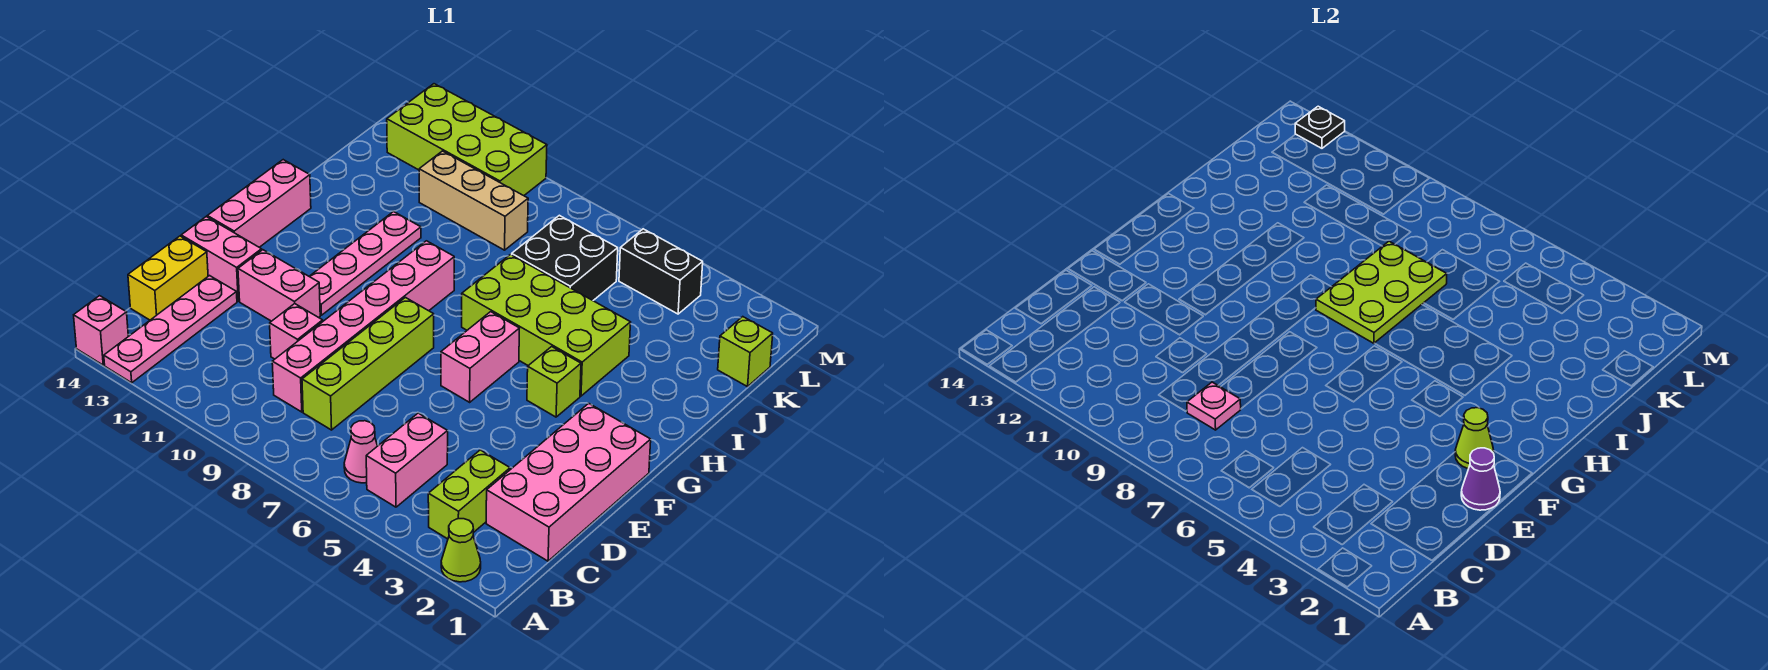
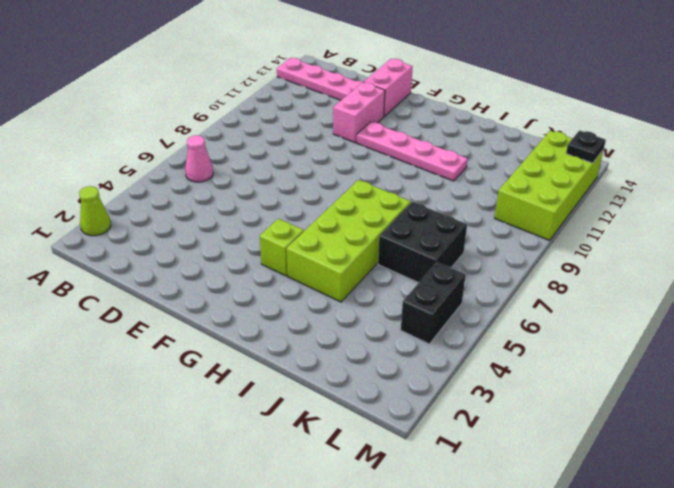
none -> pink 1x1 brick [74,296,128,365]
none -> lime 1x2 brick [428,450,510,539]
none -> pink 1x2 brick [366,413,448,507]

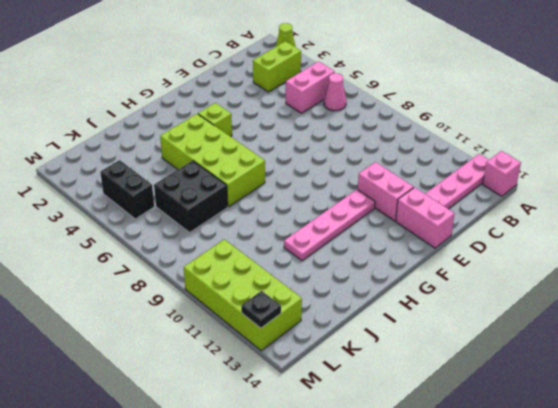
none -> pink 2x4 brick [486,403,651,561]
none -> lime 1x4 brick [302,297,434,430]
none -> pink 1x6 brick [272,241,454,412]

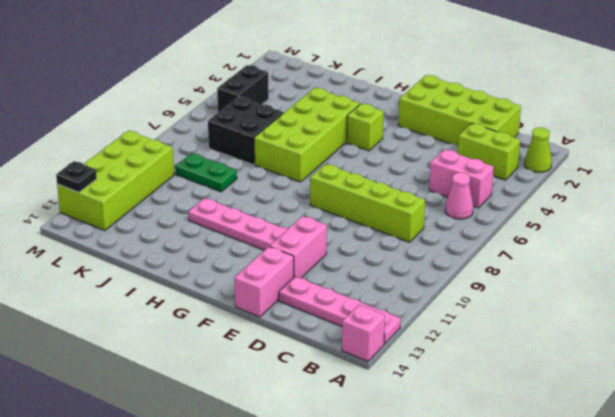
lime 2x4 brick [398,75,521,146] -> pink 2x4 brick [486,403,651,561]
green 1x2 plate [176,153,237,192] -> tan 1x3 brick [419,151,528,250]
none -> pink 1x6 brick [272,241,454,412]
none -> yellow 1x2 brick [128,236,208,320]
none -> pink 1x1 brick [270,304,323,359]

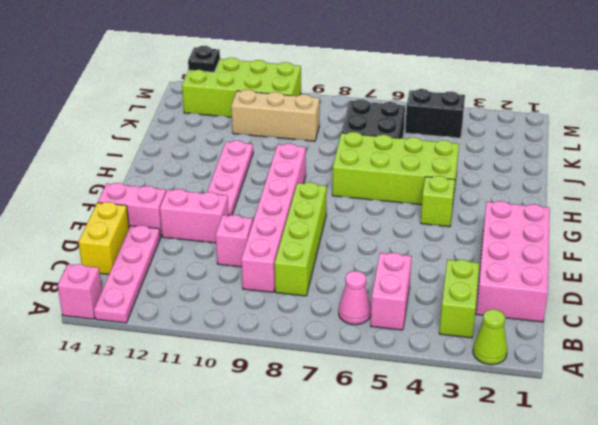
none -> pink 1x2 brick [441,312,519,402]
none -> pink 1x3 brick [207,160,311,247]
none -> lime 1x1 brick [718,317,773,387]

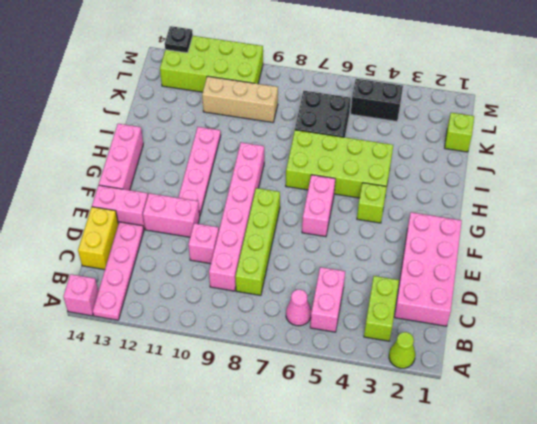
none -> pink 1x1 plate [1187,382,1241,430]
none -> purple 1x1 cone [1461,448,1500,510]
none -> lime 1x1 cone [1455,408,1494,469]

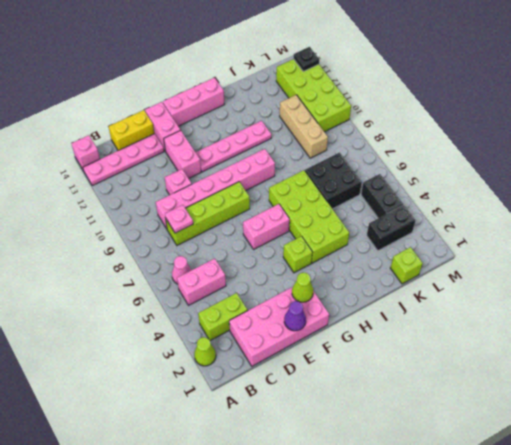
black 1x2 brick [367,205,415,251] -> none
none -> lime 2x3 plate [1316,241,1447,343]

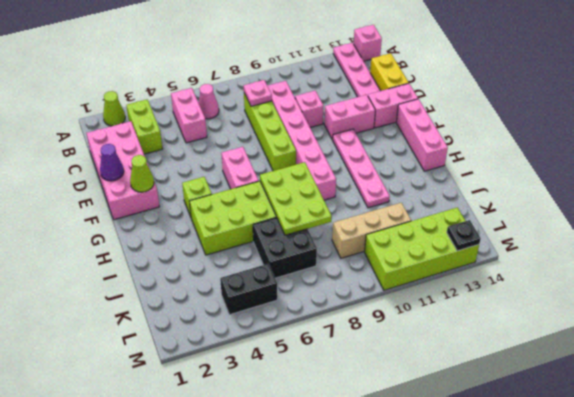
none -> lime 1x1 brick [718,317,773,387]

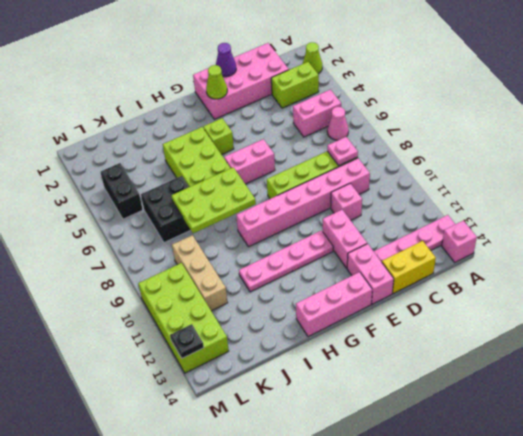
none -> lime 1x1 brick [718,317,773,387]

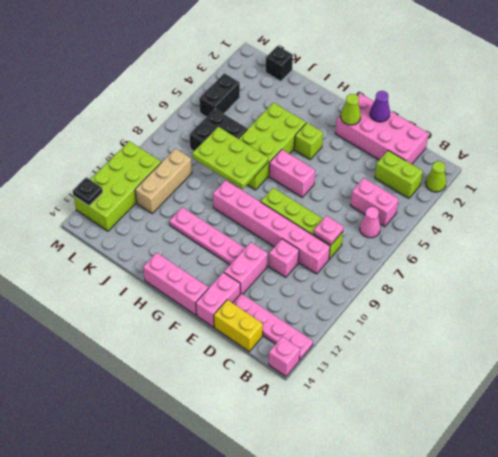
black 1x1 brick [266,46,293,81] -> lime 1x1 brick [718,317,773,387]

